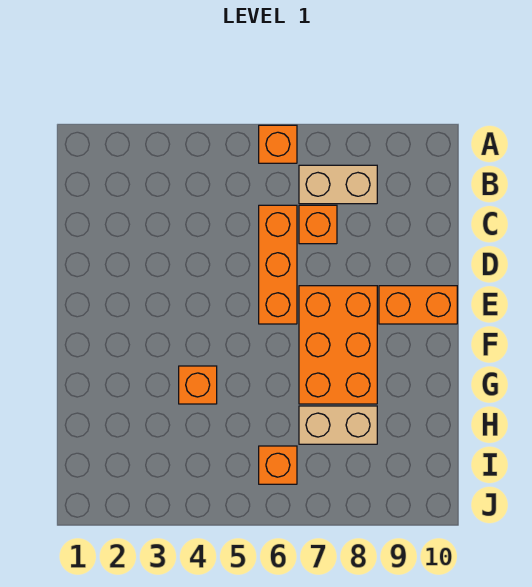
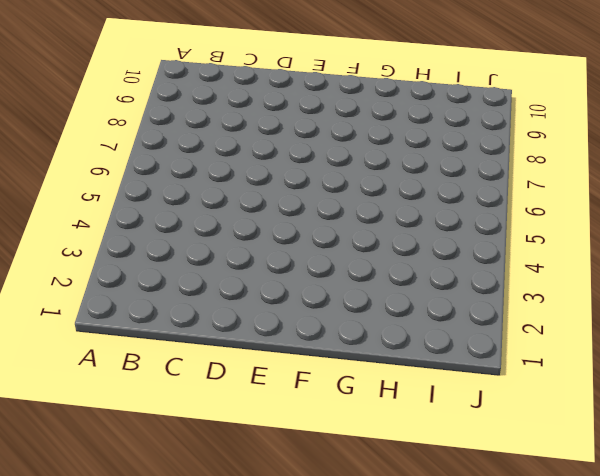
none -> orange 1x1 brick [259,125,297,163]
none -> tan 1x2 brick [299,165,377,204]

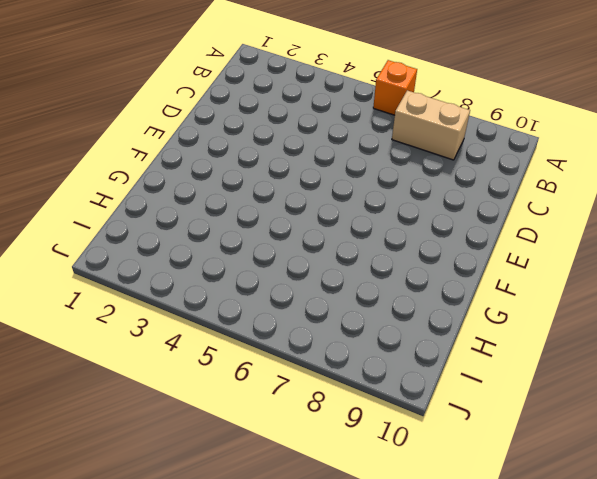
none -> orange 1x3 brick [259,205,297,324]
none -> orange 1x1 brick [299,205,337,244]

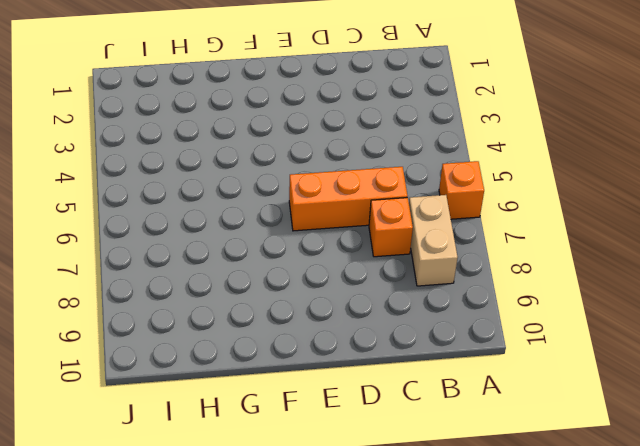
none -> orange 2x3 brick [299,286,377,404]
none -> orange 1x2 brick [379,286,457,324]

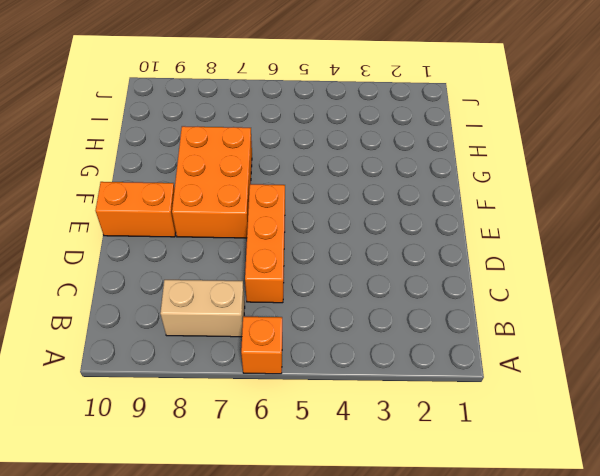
none -> orange 1x1 brick [299,205,337,244]
none -> orange 1x1 brick [179,366,217,404]

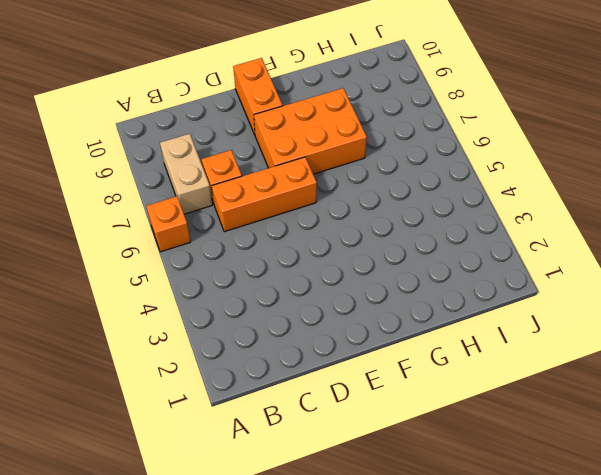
none -> orange 1x1 brick [179,366,217,404]
none -> tan 1x2 brick [299,406,377,444]

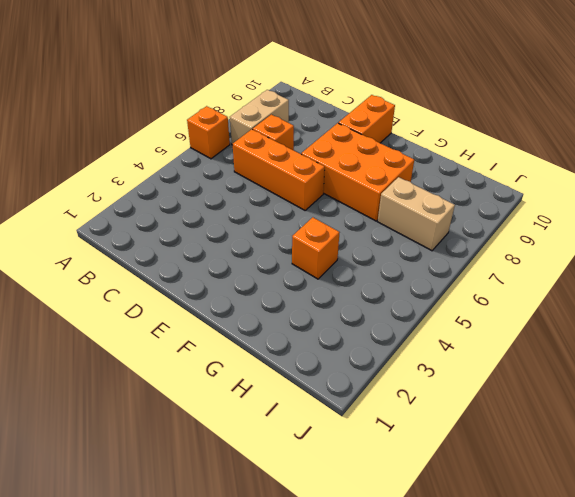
tan 1x2 brick [378,177,455,251] -> tan 1x2 brick turned to [299,406,377,444]
none -> orange 1x1 brick [259,446,297,484]

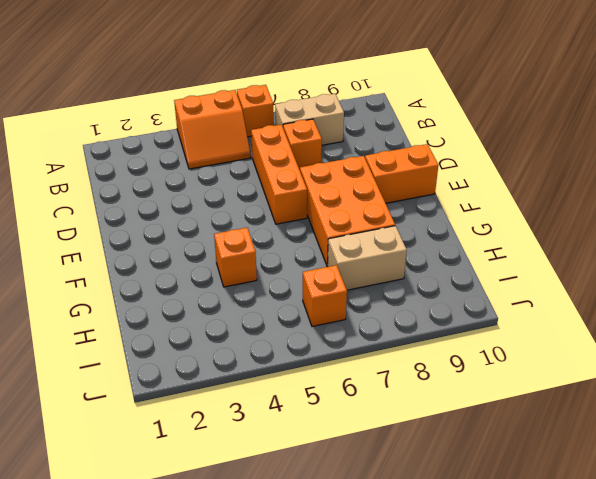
orange 2x2 slope [174,90,251,169] -> none

